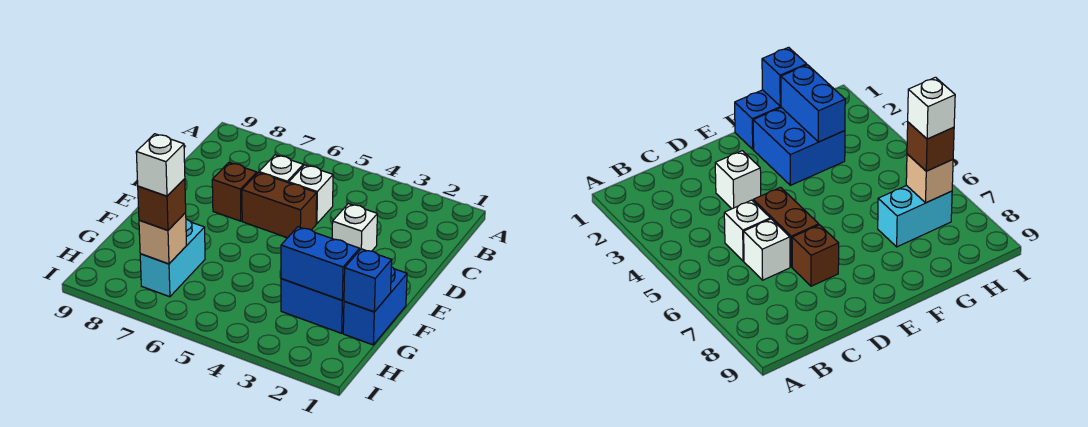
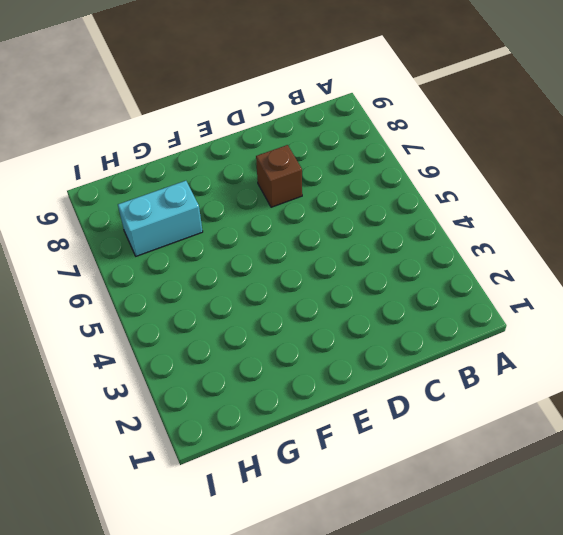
none -> white 1x1 brick [289,165,333,224]
none -> white 1x1 brick [259,155,303,183]
none -> white 1x1 brick [332,204,377,251]

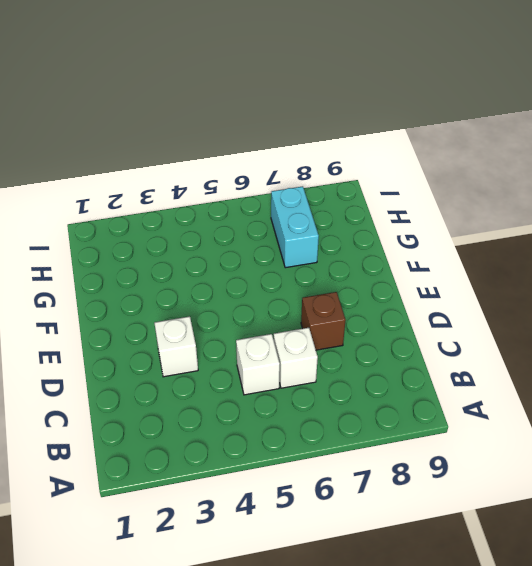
none -> brown 1x2 brick [242,173,317,238]
none -> blue 1x2 brick [343,267,407,345]
none -> blue 2x2 brick [281,279,344,333]

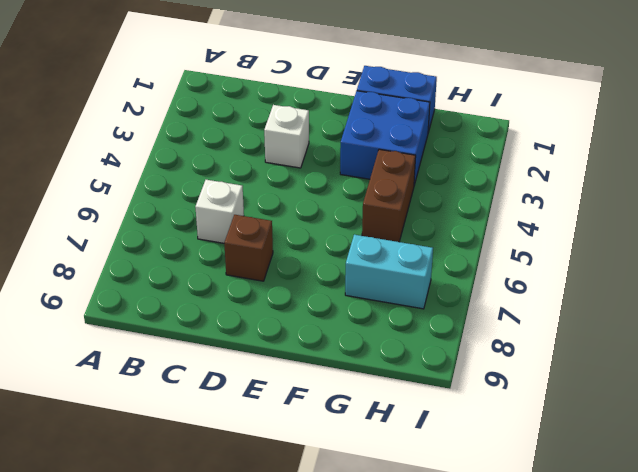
brown 1x2 brick [362,149,416,242] -> brown 1x2 brick moved to [242,173,317,238]
none -> white 1x1 brick [289,165,333,224]
none -> blue 1x1 brick [344,249,392,312]
none -> blue 1x2 brick [281,227,360,300]

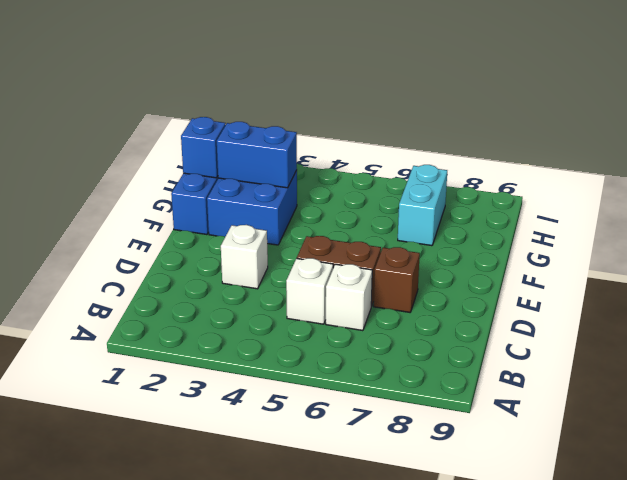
none -> tan 1x1 brick [139,213,186,264]
none -> brown 1x1 brick [138,179,186,230]
none -> white 1x1 brick [136,134,185,196]

